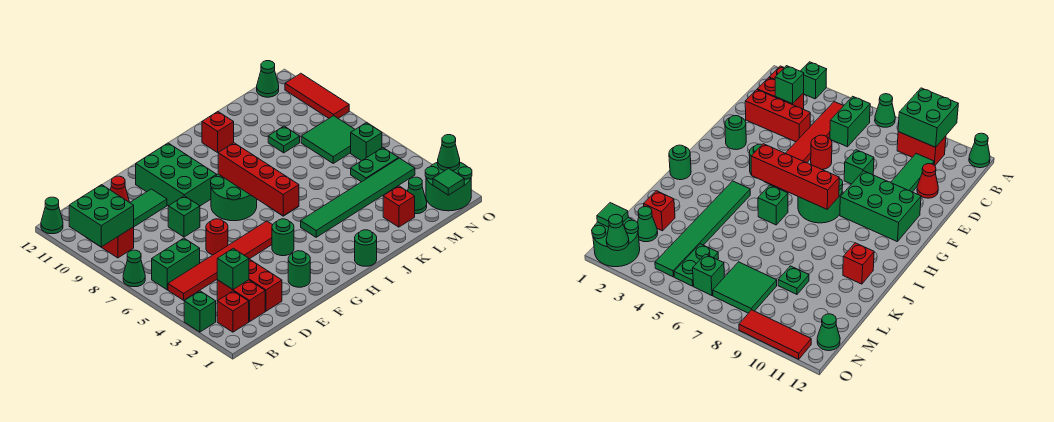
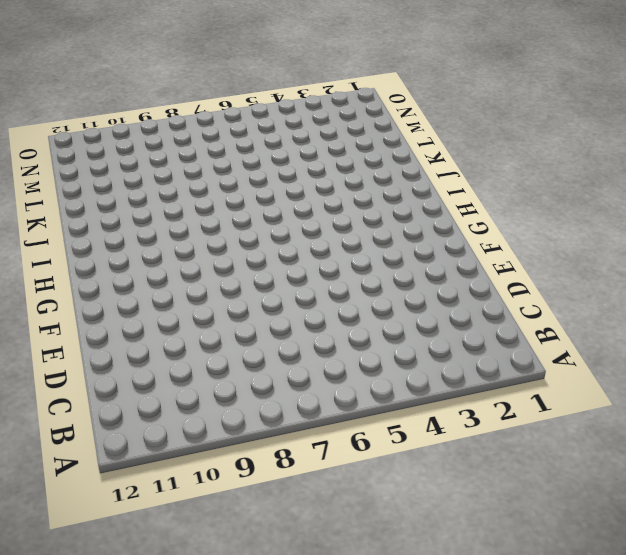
none -> green 1x1 brick [184,291,216,332]
none -> green 1x1 cone [123,250,145,287]
none -> green 1x1 cone [41,197,63,234]
none -> red 1x1 brick [217,291,249,332]

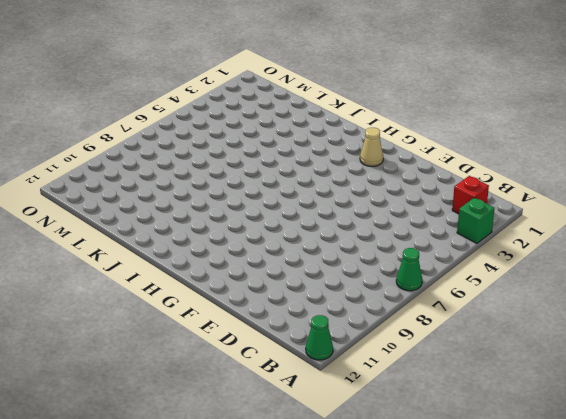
tan 1x1 cone [360,128,383,166] -> none
none -> red 1x6 tile [168,221,272,300]
none -> green 1x2 brick [152,238,200,290]
none -> red 1x2 brick [95,227,134,258]
none -> red 1x2 brick [217,280,265,322]

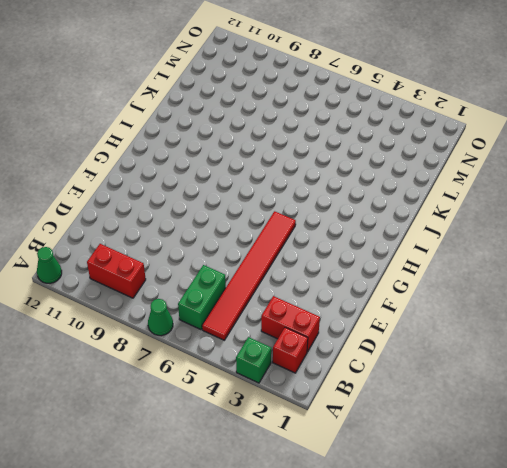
none -> green 1x3 tile [130,189,167,227]
none -> red 1x3 brick [249,259,282,311]
none -> red 1x1 cone [110,176,129,202]
none -> red 1x1 round brick [206,219,228,255]

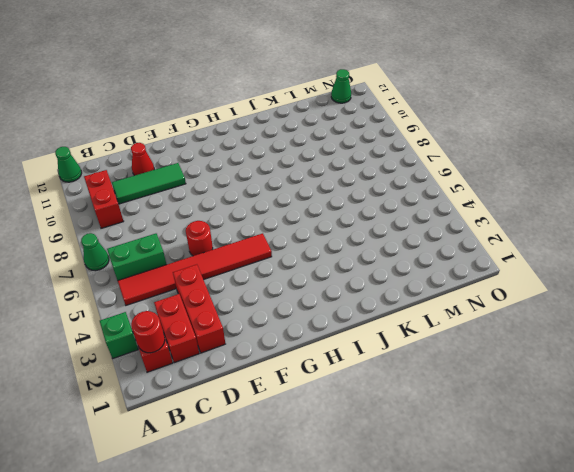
red 1x1 round brick [131,311,165,353] -> none
none -> green 1x1 brick [168,196,200,237]
none -> green 1x1 round brick [288,251,310,287]
none -> green 2x3 brick [136,143,217,206]
none -> green 1x1 round brick [272,219,294,256]

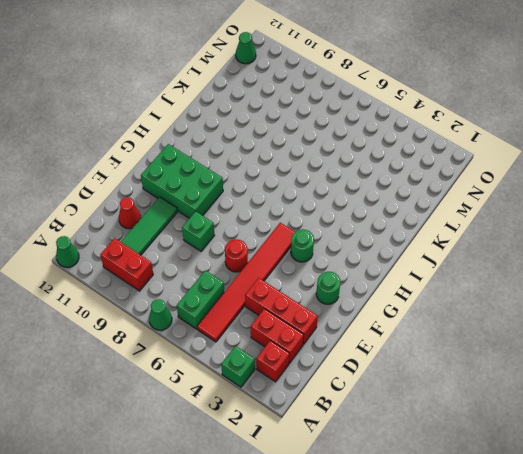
none -> green 2x2 round brick [211,174,257,221]
none -> green 1x1 round brick [355,230,377,266]
none -> green 1x6 tile [301,158,415,237]
none -> green 1x1 brick [758,185,788,225]

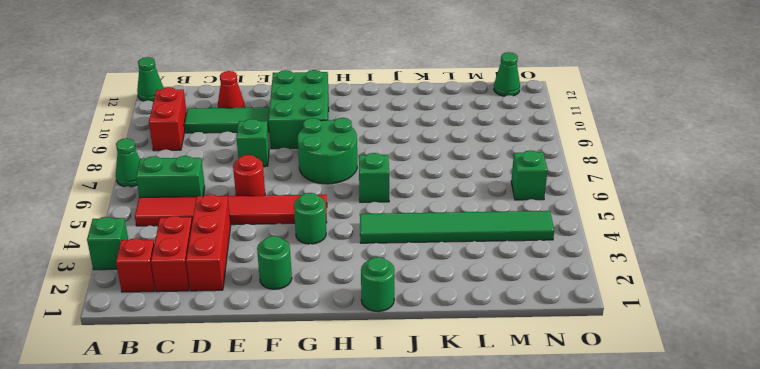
none -> red 1x1 brick [202,112,234,153]
none -> red 1x1 brick [383,186,415,227]
none -> green 1x1 plate [268,126,300,153]
none -> green 1x1 cone [408,177,427,214]

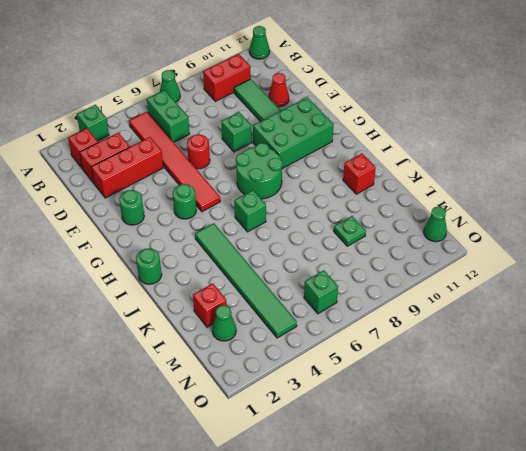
none -> green 1x2 plate [351,148,399,182]
none -> green 2x2 tile [301,116,355,163]
none -> green 2x2 round brick [425,162,472,211]
none -> red 1x3 tile [285,73,349,119]

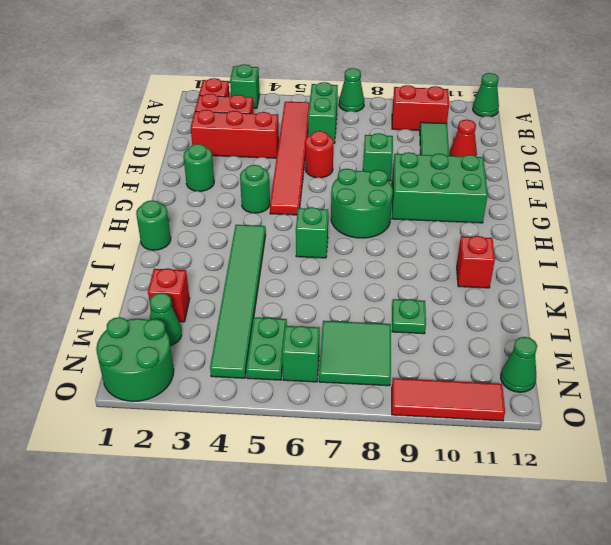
none -> green 2x2 brick [69,185,134,247]
none -> green 1x1 brick [217,248,249,289]
none -> red 1x4 brick [218,143,299,216]
none -> green 1x1 tile [433,168,464,195]

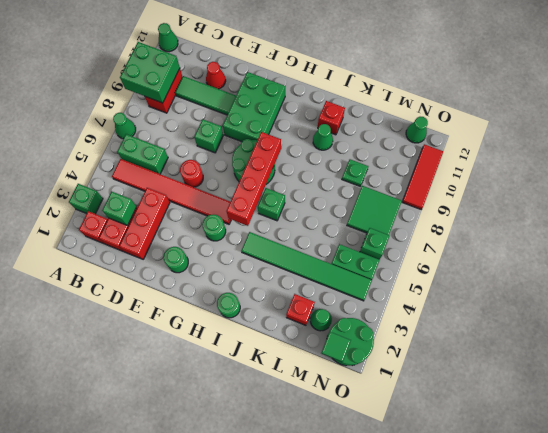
green 1x1 cone [313,124,333,150] -> green 1x1 cone moved to [438,135,460,171]

